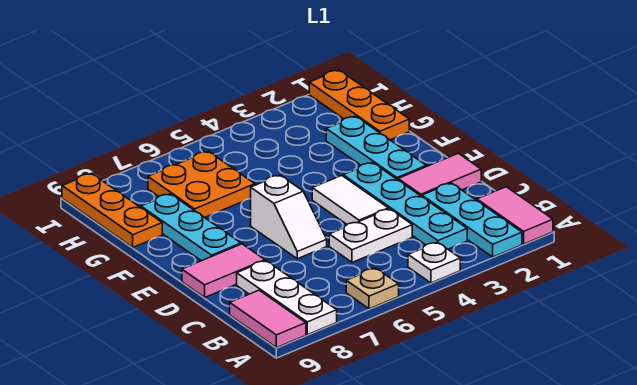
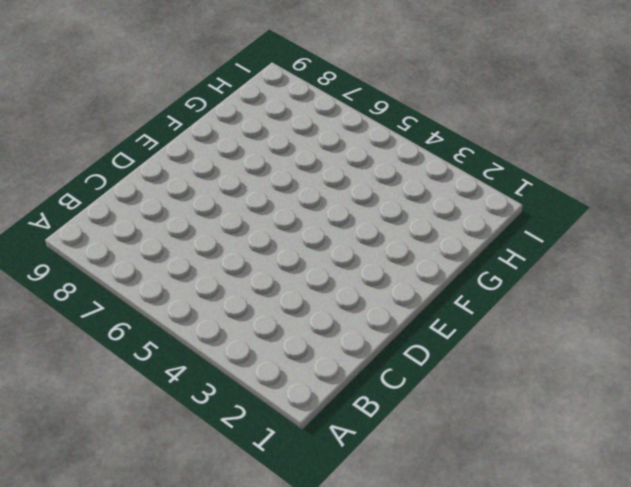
none -> pink 1x2 tile [477,187,553,244]
none -> cyan 1x3 plate [422,183,522,257]
none -> white 1x1 plate [408,242,460,283]

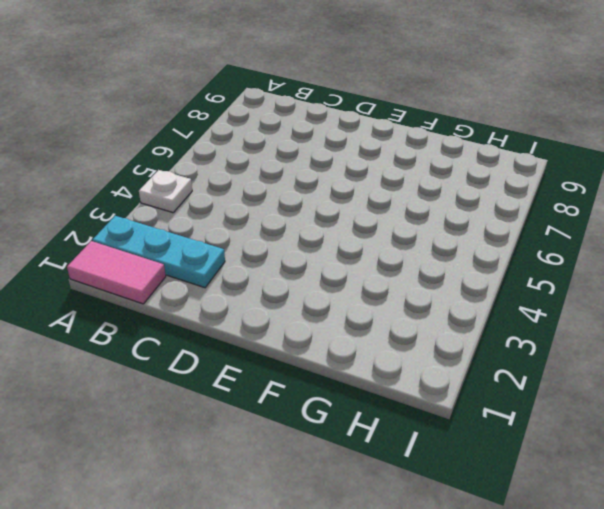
none -> tan 1x1 plate [346,268,399,309]
none -> white 1x3 plate [237,261,337,335]
none -> pink 1x2 tile [230,290,306,348]

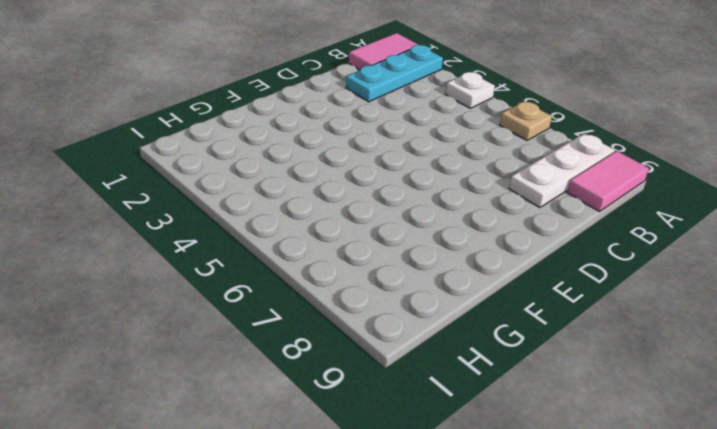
none -> cyan 1x4 plate [343,163,467,249]
none -> white 1x2 plate [329,209,412,263]
none -> pink 1x2 tile [398,153,481,196]

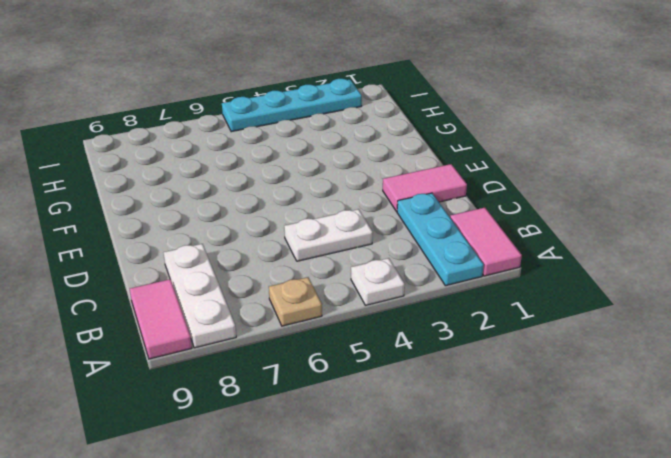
cyan 1x4 plate [222,79,362,132] -> cyan 1x4 plate turned to [343,163,467,249]
none -> white 1x2 tile [312,175,389,224]
none -> white 1x2 slope [250,175,327,259]
none -> pink 1x2 tile [182,244,265,297]

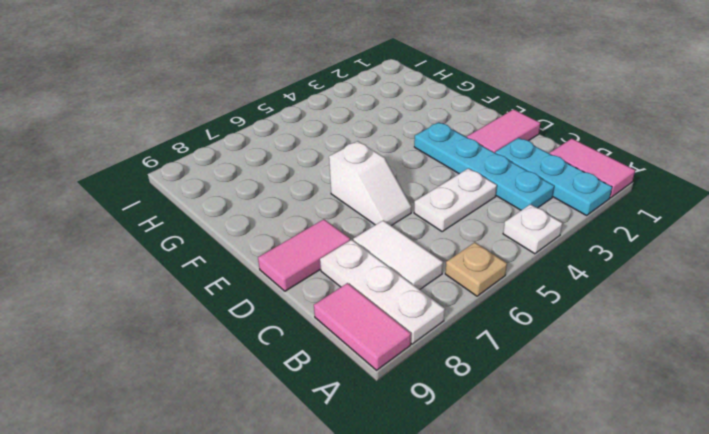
white 1x2 tile [353,220,443,290] -> white 1x2 tile moved to [312,175,389,224]
none -> cyan 1x3 plate [326,116,426,180]
none -> cyan 1x3 plate [141,194,241,261]
none -> orange 1x3 plate [309,70,409,140]

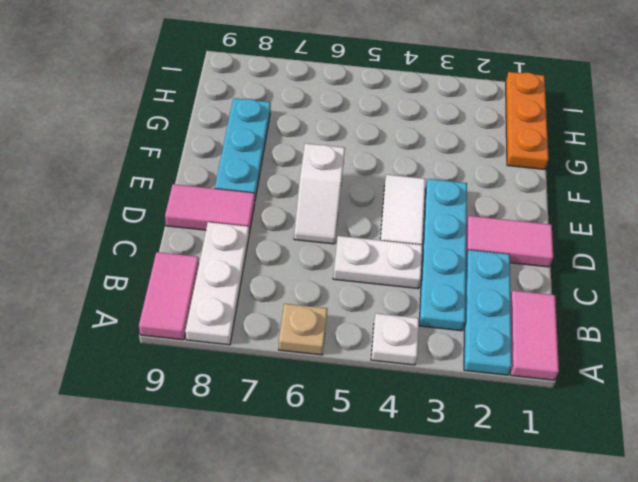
none -> cyan 1x3 plate [326,116,426,180]
none -> orange 2x2 plate [148,151,255,218]
none -> orange 1x3 plate [62,173,162,247]

